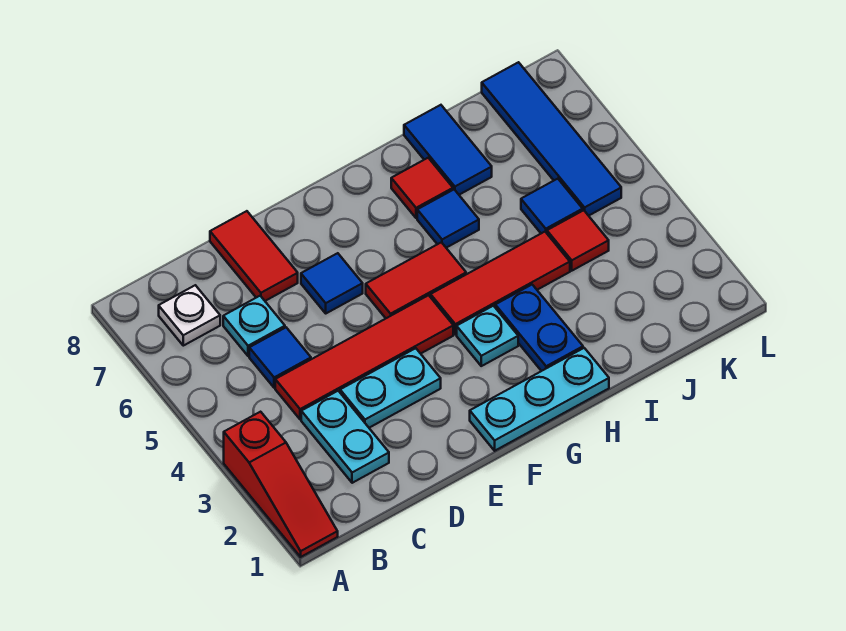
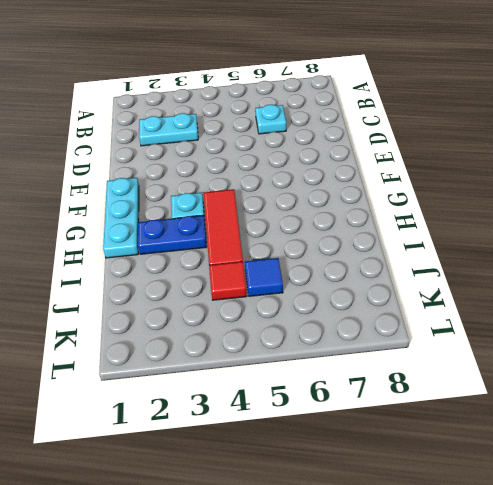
none -> red 1x3 slope [224,412,338,557]
none -> white 1x1 plate [159,285,220,346]
none -> red 1x4 tile [275,295,453,420]

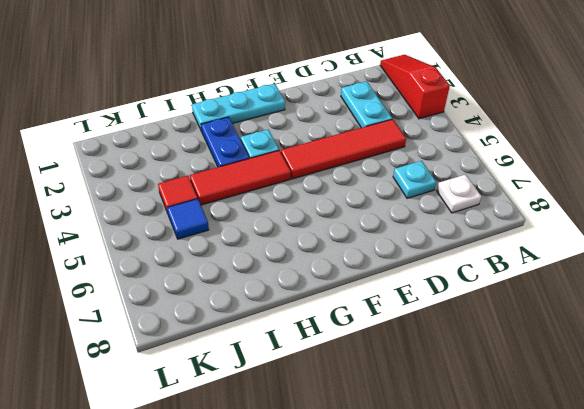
none -> blue 1x1 tile [249,328,311,388]
none -> cyan 1x2 plate [340,348,441,428]
none -> red 1x2 tile [210,211,298,301]

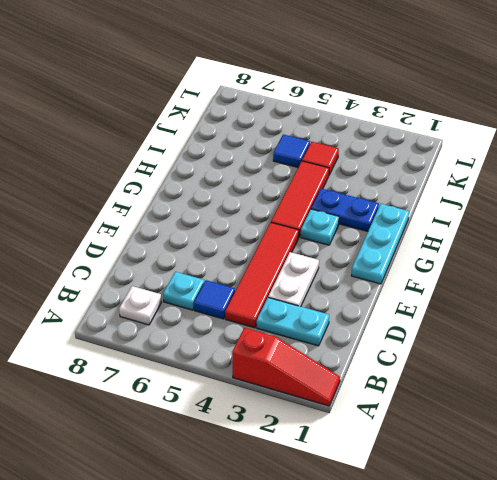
white 1x2 plate [268,252,319,307] -> cyan 1x2 plate [340,348,441,428]
none -> red 1x2 tile [210,211,298,301]
none -> blue 1x1 tile [301,253,363,313]
none -> red 1x2 tile [366,242,466,318]

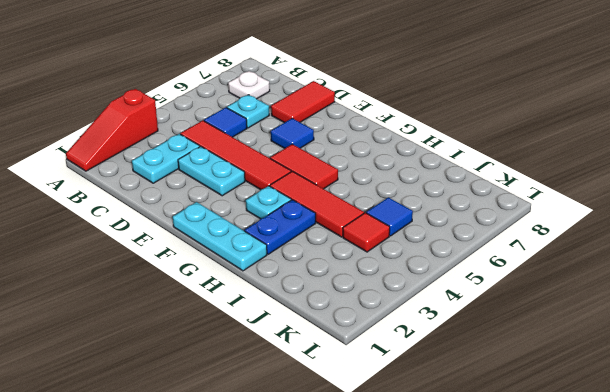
none -> blue 1x1 tile [417,190,479,248]
none -> red 1x1 tile [391,158,453,218]
none -> blue 1x2 tile [404,105,492,195]

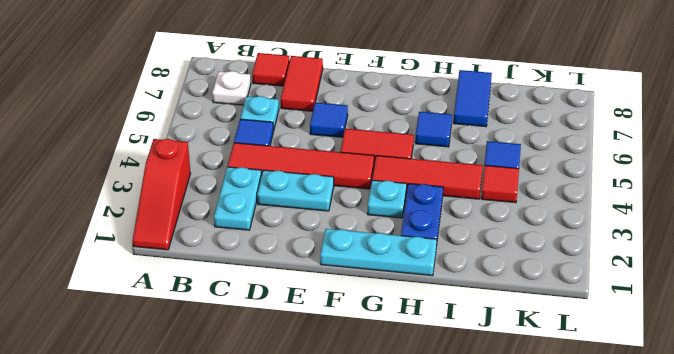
red 1x1 tile [252,53,290,86] -> red 1x1 tile moved to [391,158,453,218]
none -> blue 1x4 tile [482,62,621,216]

